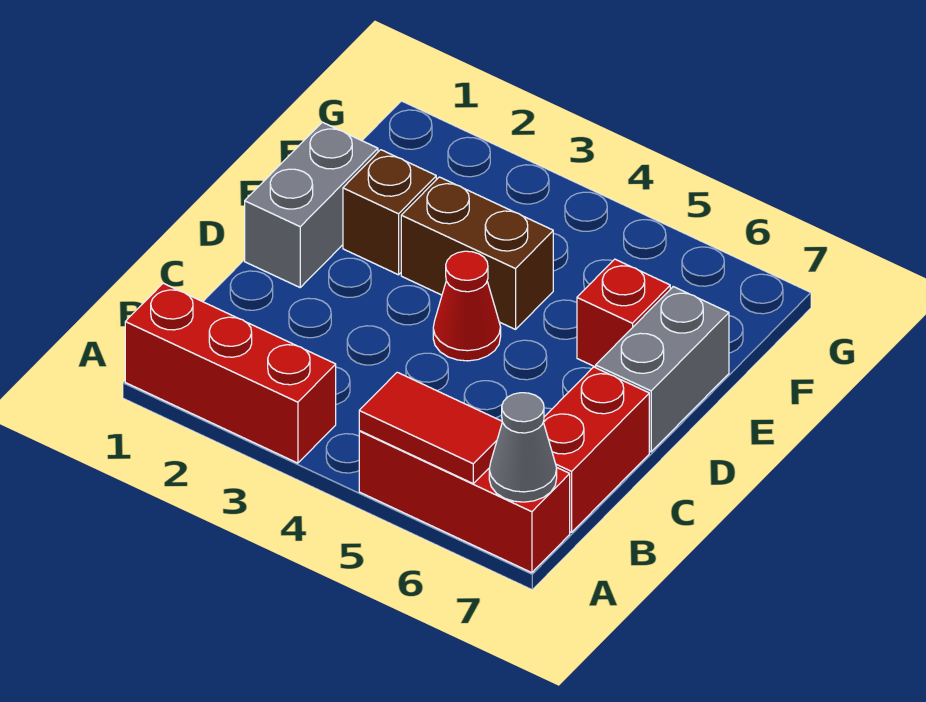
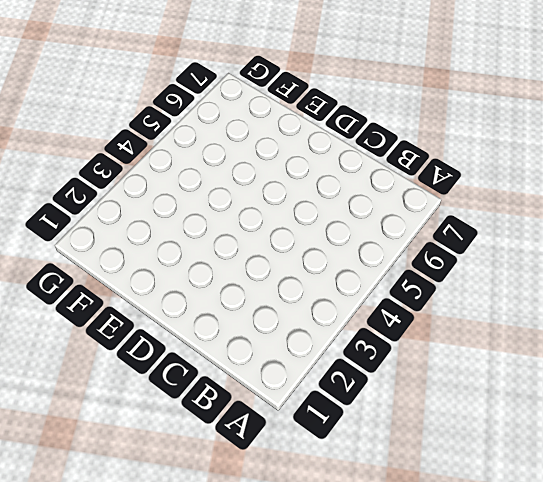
none -> red 1x3 brick [125,283,336,463]
none -> red 1x3 brick [359,431,570,573]

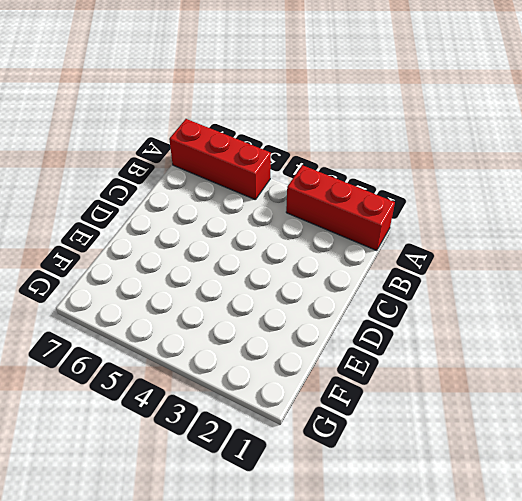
none -> red 1x2 brick [543,367,649,532]
none -> grey 1x2 brick [245,122,378,287]

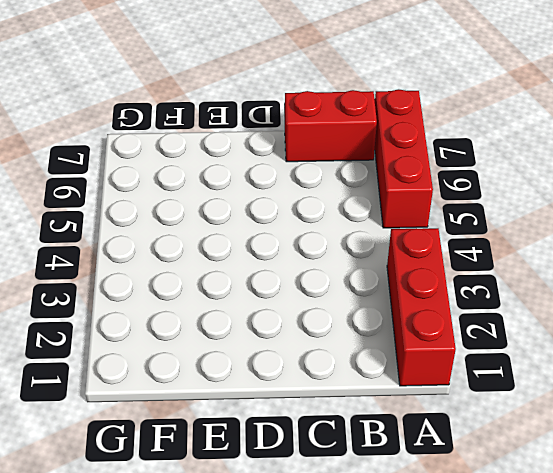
none -> grey 1x2 brick [245,122,378,287]
none -> red 1x1 cone [433,251,501,361]

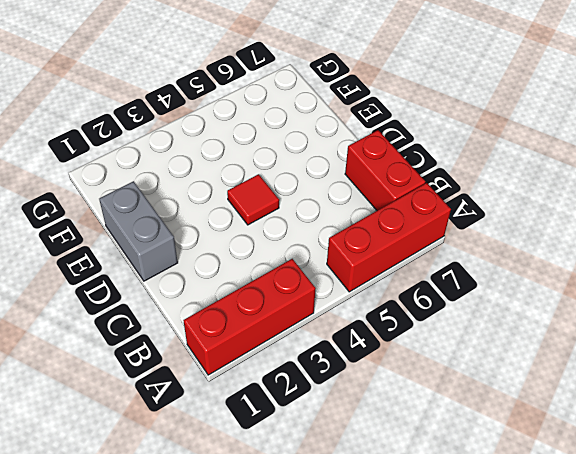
red 1x1 tile [227,174,279,225] -> red 1x1 cone [433,251,501,361]
none -> grey 1x2 brick [596,287,729,452]
none -> brown 1x1 brick [343,150,436,275]

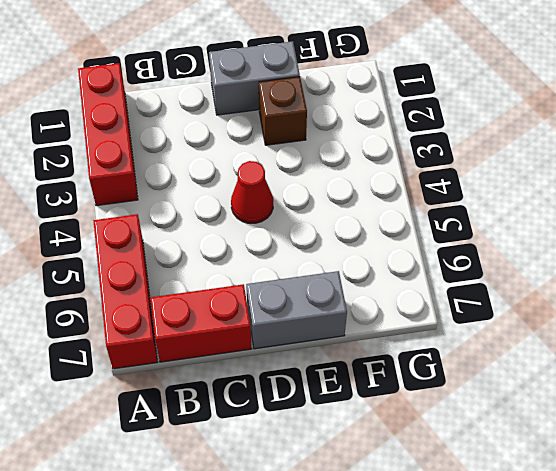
none -> brown 1x2 brick [401,177,553,329]
none -> red 1x1 brick [577,259,670,367]

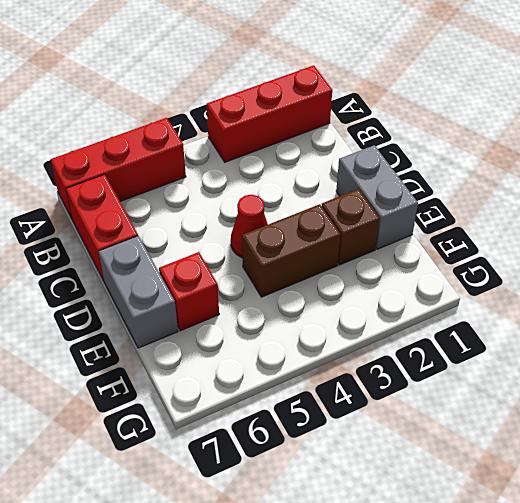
none -> red 1x2 tile [359,372,502,483]
none -> grey 1x1 cone [489,393,557,502]

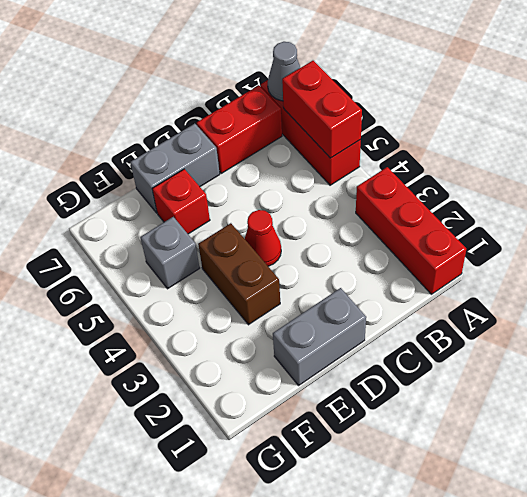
red 1x2 brick [282,61,362,158] -> red 1x2 tile [359,372,502,483]
grey 1x1 brick [141,217,199,289] -> none
none -> brown 1x1 brick [343,150,436,275]

